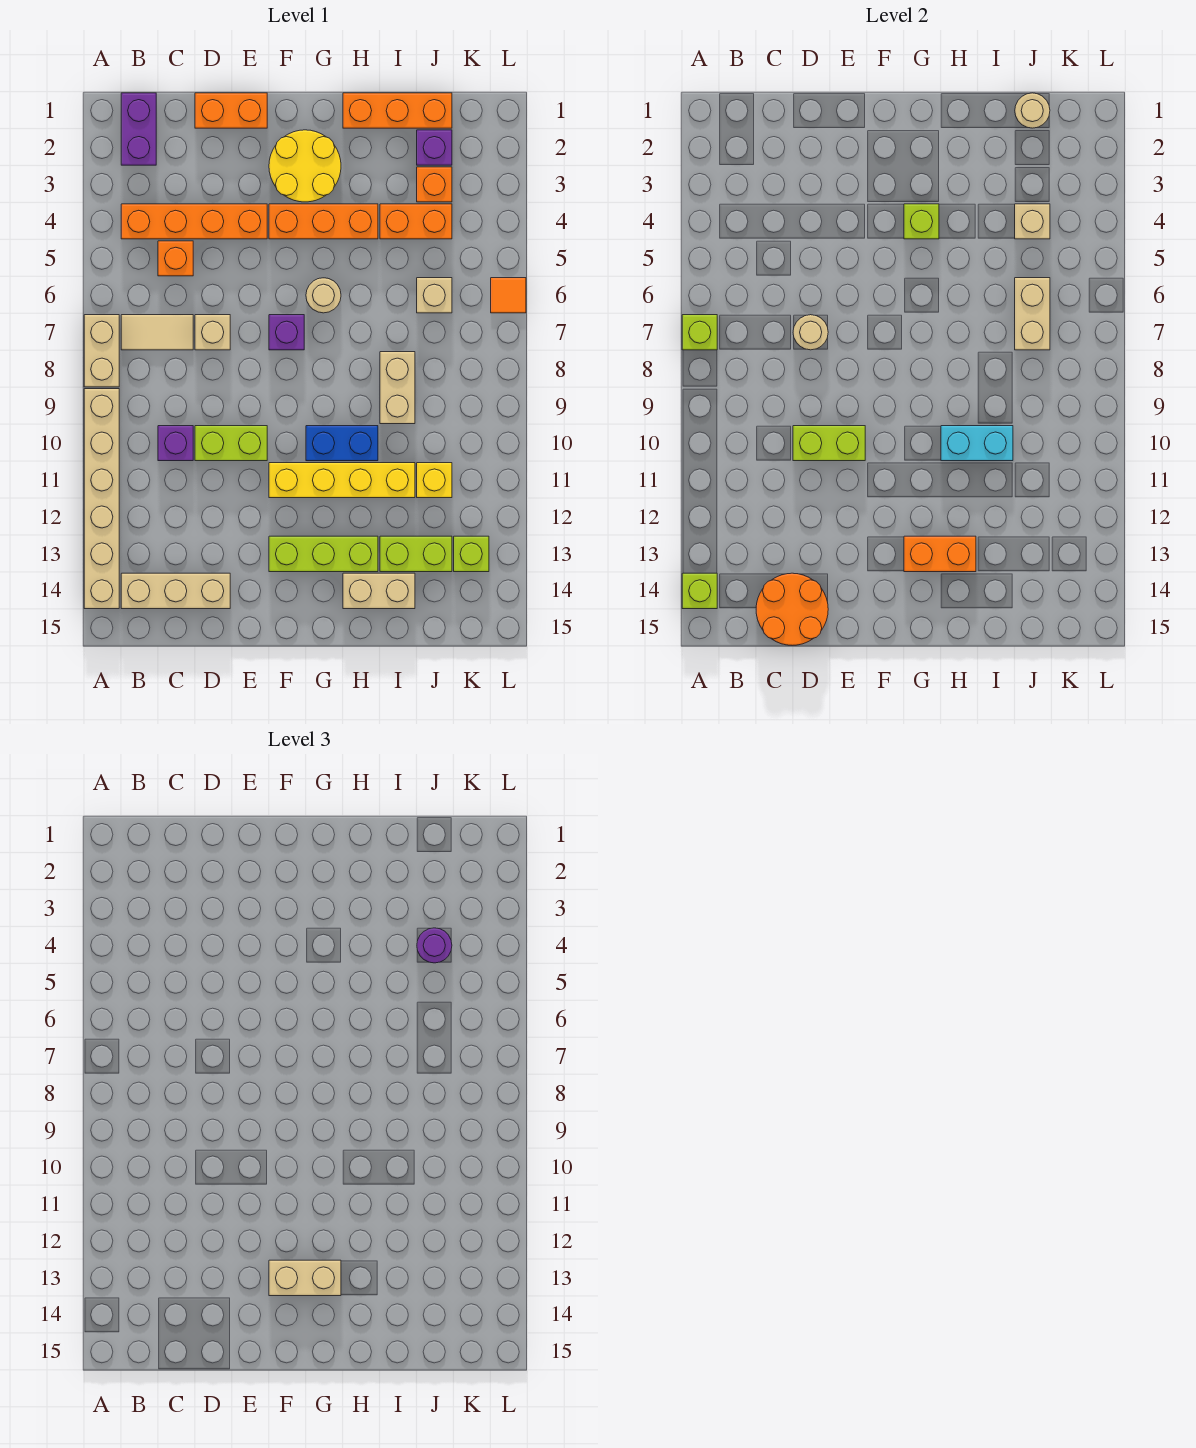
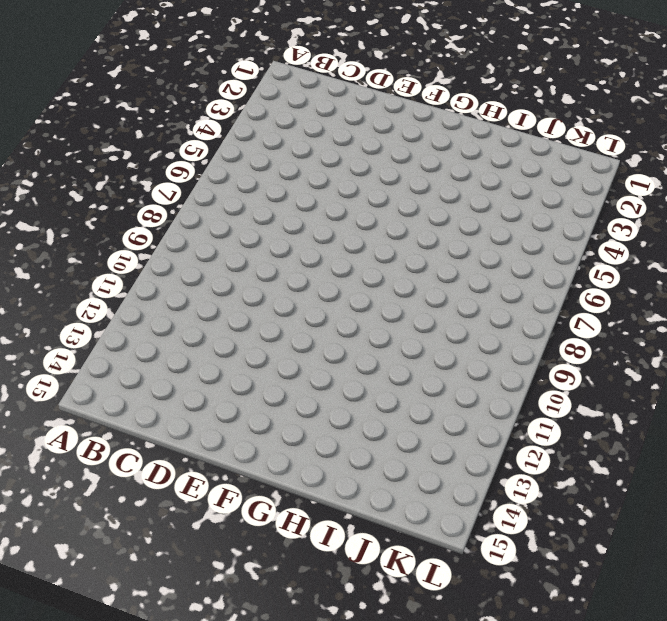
none -> tan 1x2 brick [84,315,119,387]
none -> tan 1x6 brick [84,389,119,609]
none -> purple 1x2 brick [121,93,156,165]
none -> orange 1x4 brick [121,204,267,239]

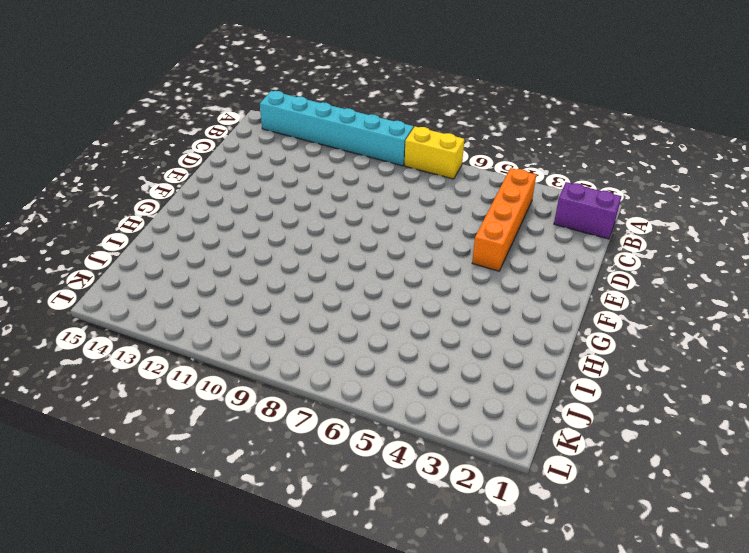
yellow 1x2 brick [405,127,464,179] -> tan 1x2 brick [84,315,119,387]
cyan 1x6 brick [260,91,414,166] -> tan 1x6 brick [84,389,119,609]
none -> tan 1x2 tile [121,315,193,350]
none -> tan 1x3 brick [121,573,230,609]
none -> orange 1x1 brick [158,241,193,276]
none -> purple 1x1 brick [158,426,193,461]

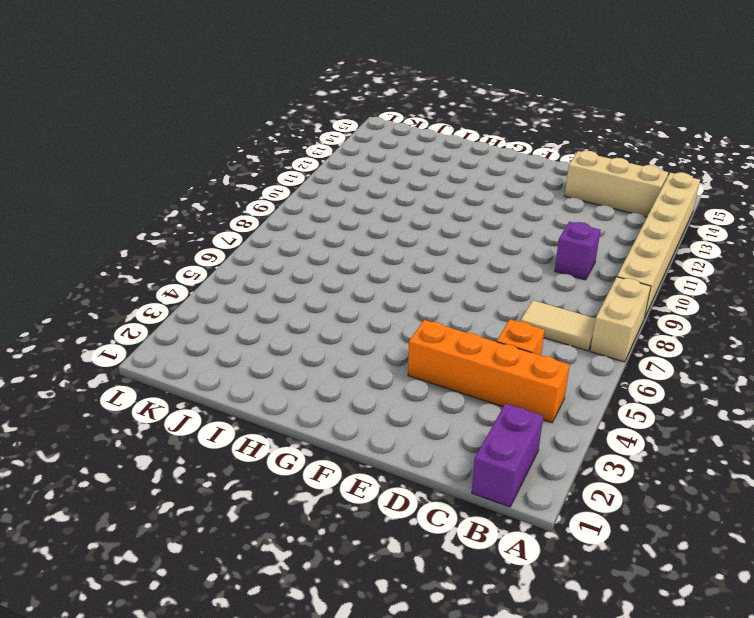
none -> orange 1x2 brick [195,93,267,128]
none -> tan 1x1 brick [195,315,230,350]
none -> lime 1x2 brick [195,426,267,461]
none -> yellow 2x2 round brick [269,130,341,202]

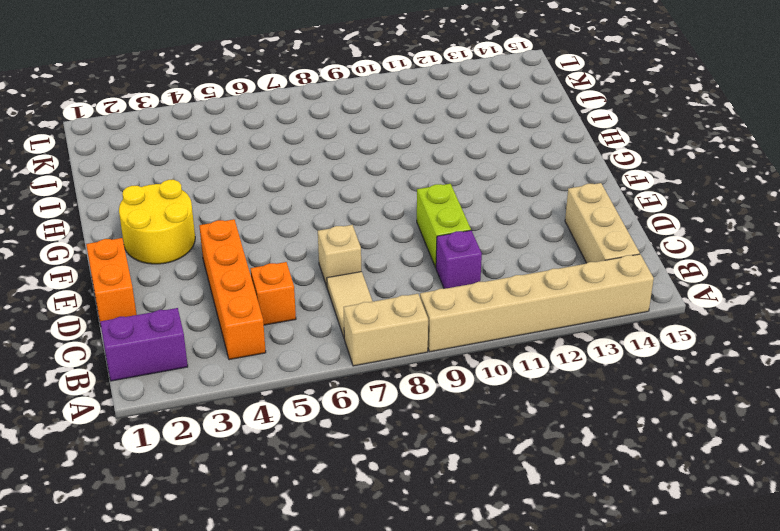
none -> orange 1x3 brick [269,204,378,239]
none -> purple 1x1 brick [269,315,304,350]
none -> yellow 1x4 brick [269,463,415,498]
none -> lime 1x3 brick [269,536,378,572]

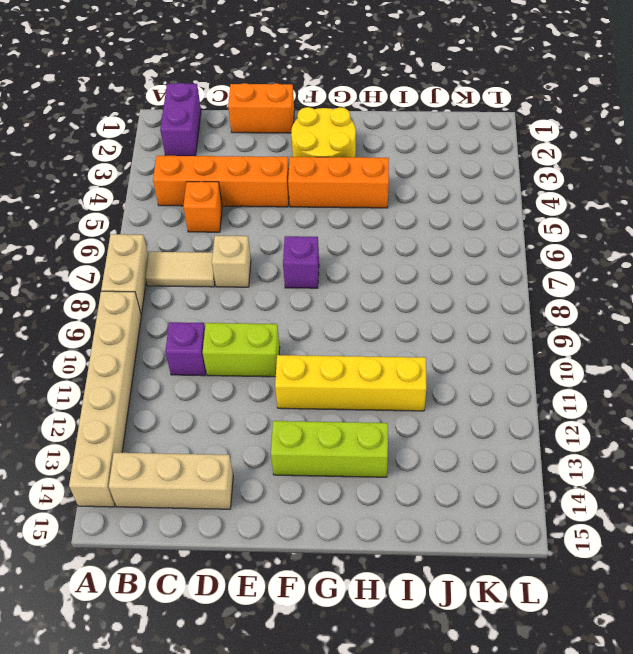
none -> tan 1x1 round brick [306,278,341,313]
none -> blue 1x2 brick [306,426,378,461]
none -> orange 1x3 brick [343,93,452,128]
none -> tan 1x2 brick [343,573,415,609]

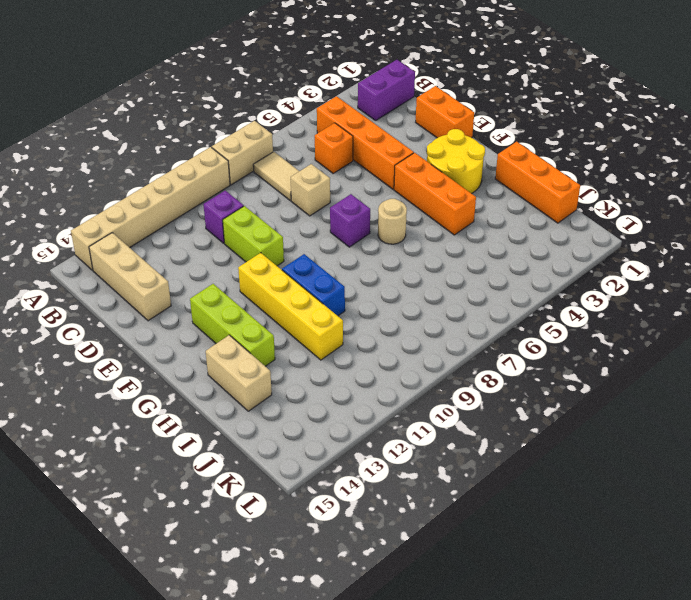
none -> orange 1x2 brick [380,204,452,239]
none -> tan 1x2 brick [380,352,415,424]
none -> lime 1x2 brick [380,536,452,572]
none -> purple 1x1 brick [417,130,452,165]

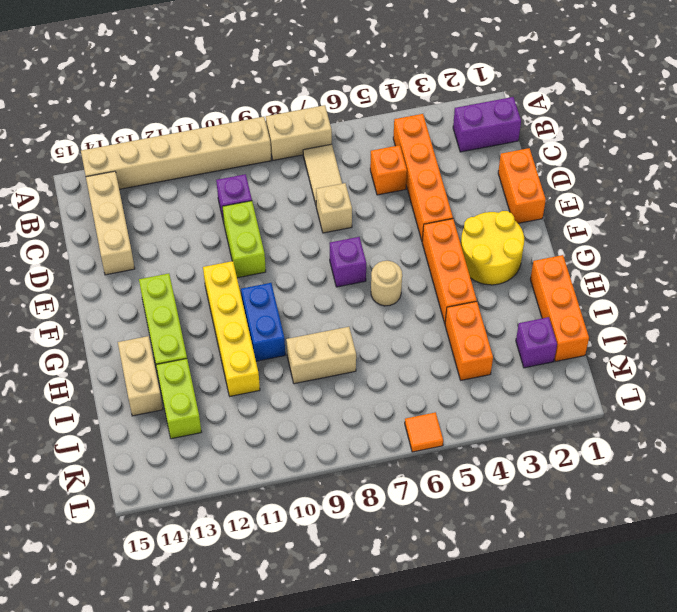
none -> orange 1x1 brick [417,167,452,202]
none -> tan 1x1 brick [417,278,452,313]
none -> yellow 1x1 brick [417,463,452,498]
none -> lime 1x1 brick [454,536,489,572]

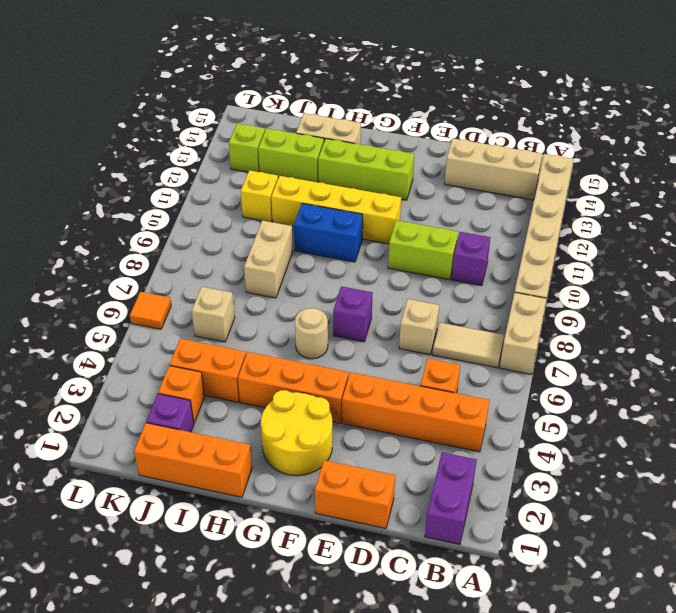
none -> lime 1x1 brick [682,315,717,350]
none -> lime 1x1 brick [682,573,717,609]
none -> orange 2x2 round brick [756,573,828,645]
none -> tan 1x1 round brick [793,315,828,350]

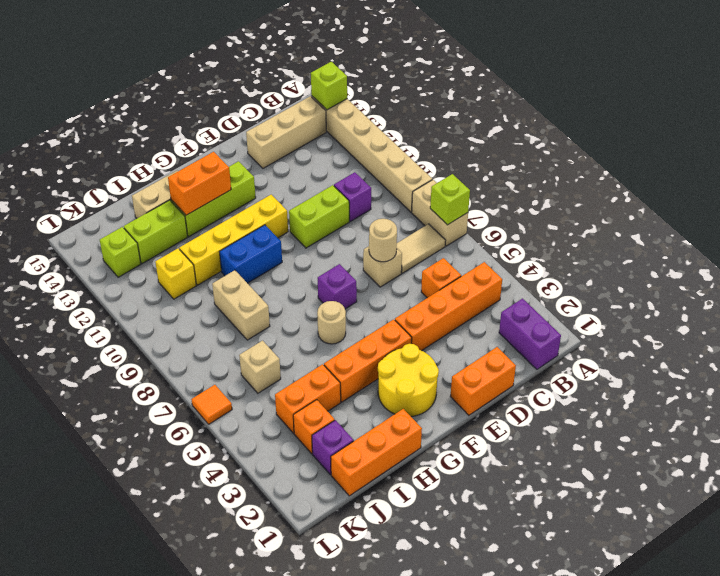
none -> orange 2x2 round brick [756,573,828,645]
none -> lime 1x2 brick [793,426,865,461]
none -> lime 1x1 brick [904,204,939,239]
none -> cyan 1x2 brick [941,426,1013,461]

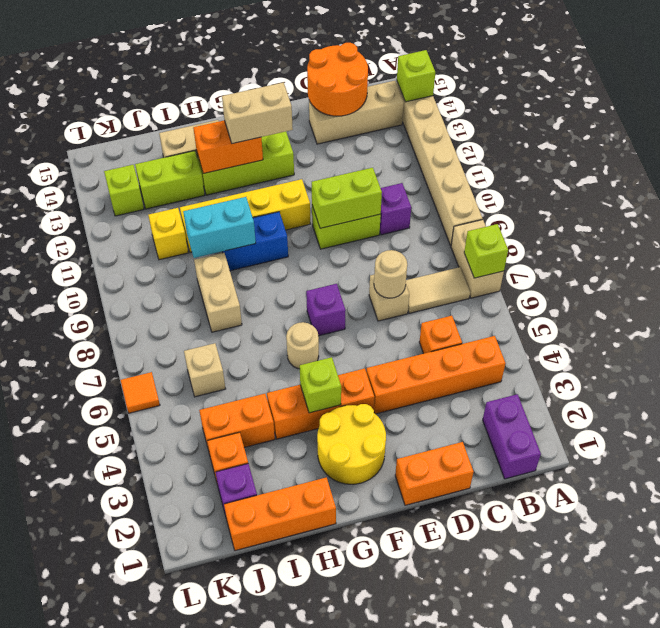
none -> tan 1x1 round brick [1015,93,1050,128]
none -> tan 1x1 brick [1015,204,1050,239]
none -> tan 1x2 brick [1015,278,1050,350]
none -> purple 1x1 round brick [417,928,452,963]

